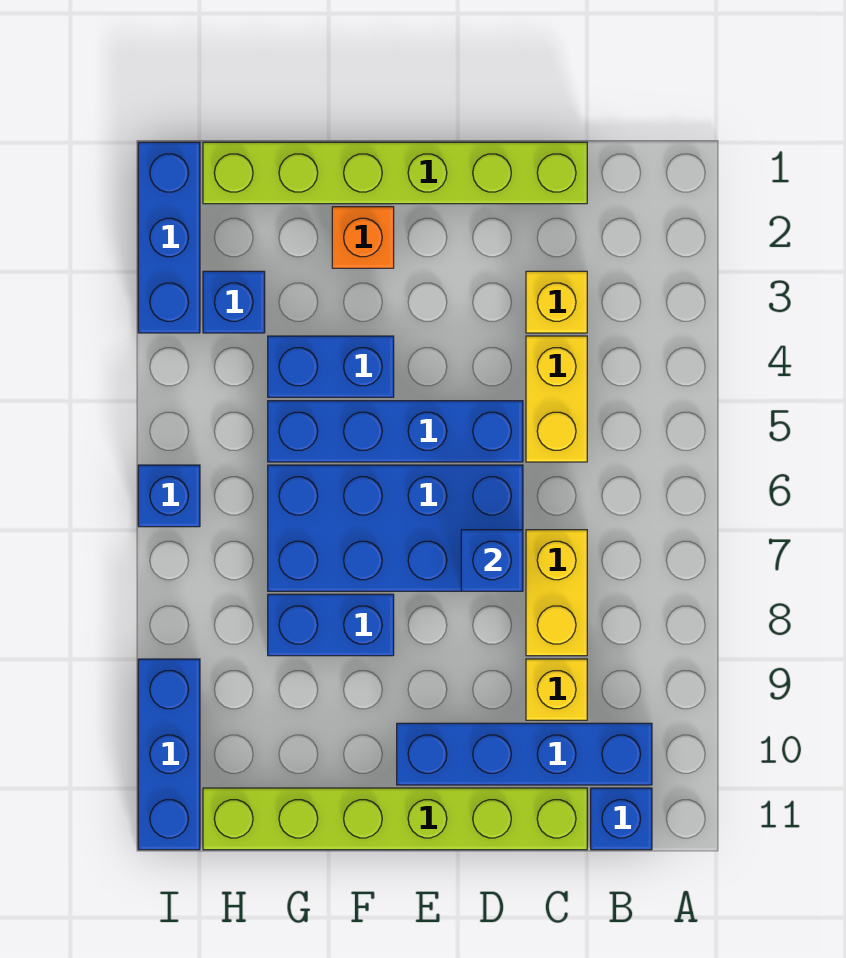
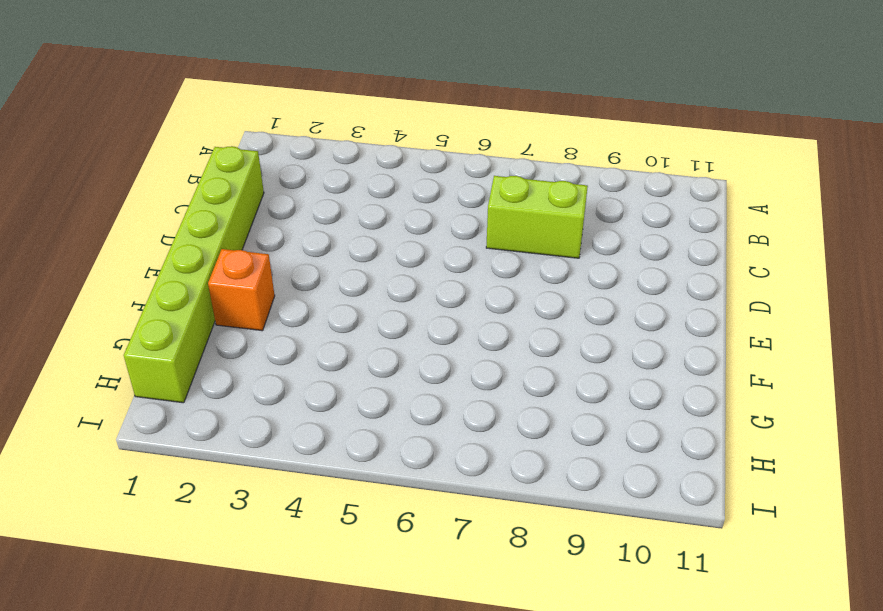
lime 1x2 brick [486,176,588,258] -> yellow 1x2 brick [526,530,587,656]
none -> blue 1x4 brick [397,723,652,785]
none -> blue 1x1 brick [591,788,652,850]
none -> yellow 1x1 brick [526,271,587,333]

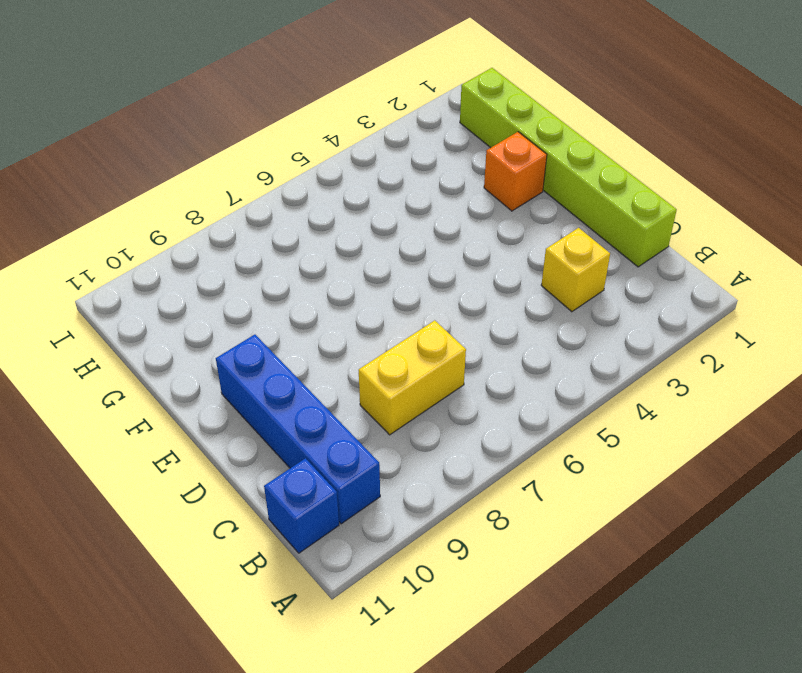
none -> yellow 1x2 brick [526,336,587,462]
none -> yellow 1x1 brick [526,659,587,720]
none -> lime 1x6 brick [203,788,587,850]

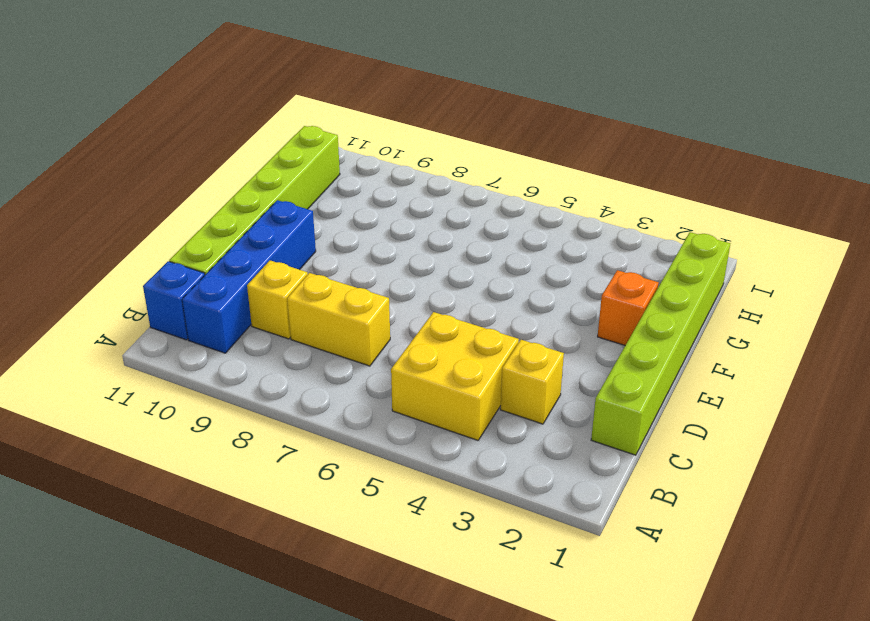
yellow 2x2 brick [391,312,519,440] -> yellow 1x2 brick [526,336,587,462]
none -> blue 1x4 brick [268,401,523,462]
none -> blue 2x4 brick [268,465,523,591]
none -> blue 1x2 brick [268,336,394,397]

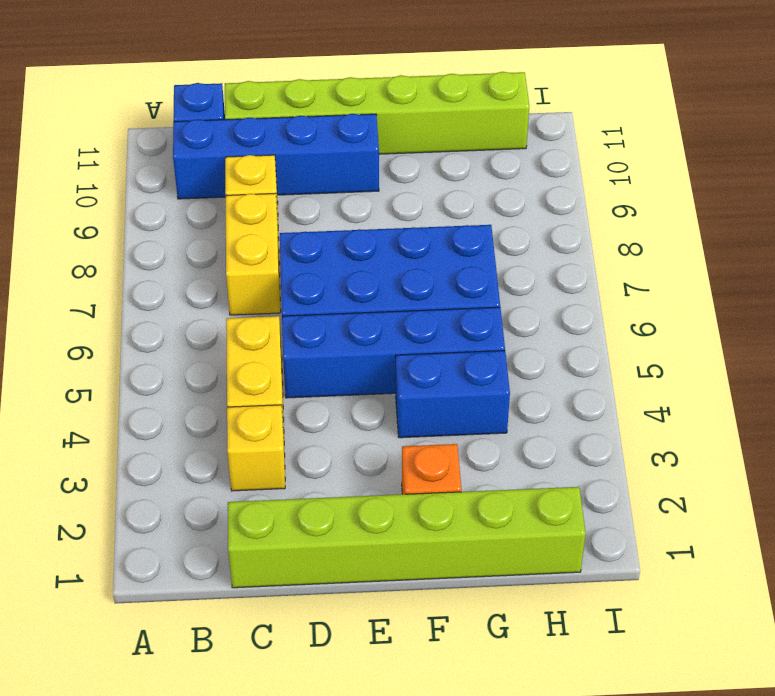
none -> blue 1x2 brick [268,594,394,656]
none -> blue 1x1 brick [203,271,265,333]
none -> blue 1x3 brick [138,142,200,333]

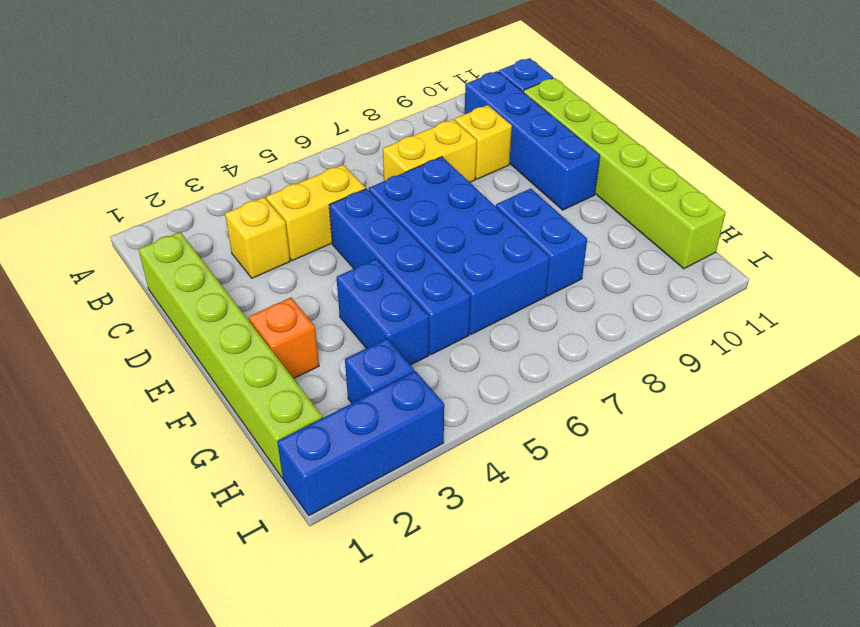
none -> blue 1x1 brick [138,465,200,527]
none -> blue 1x3 brick [138,659,200,850]
none -> blue 1x1 brick [461,530,523,591]

